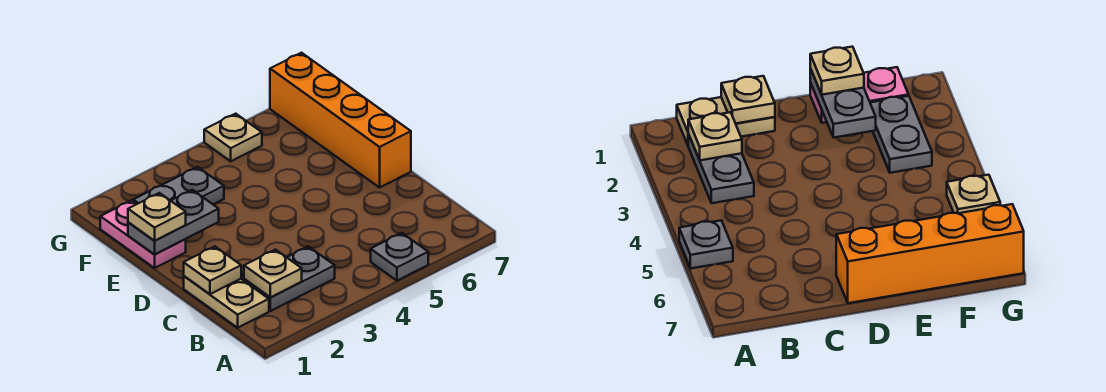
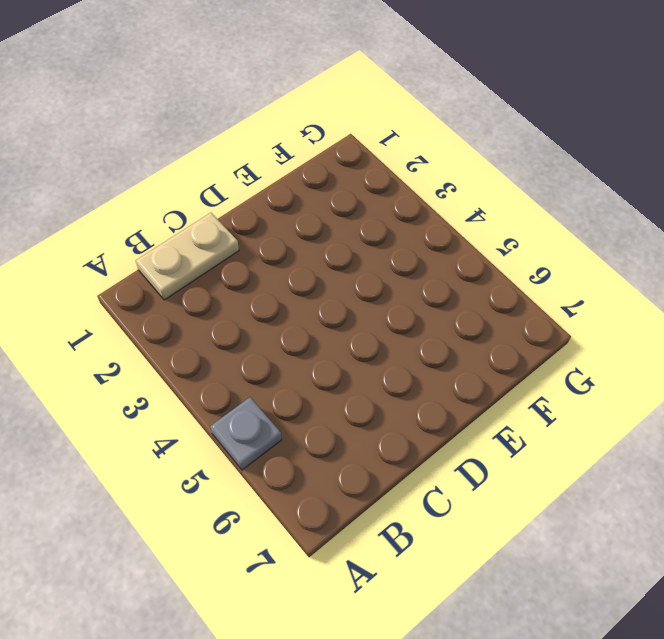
none -> grey 1x2 plate [244,246,335,311]
none -> orange 1x4 brick [270,53,411,187]

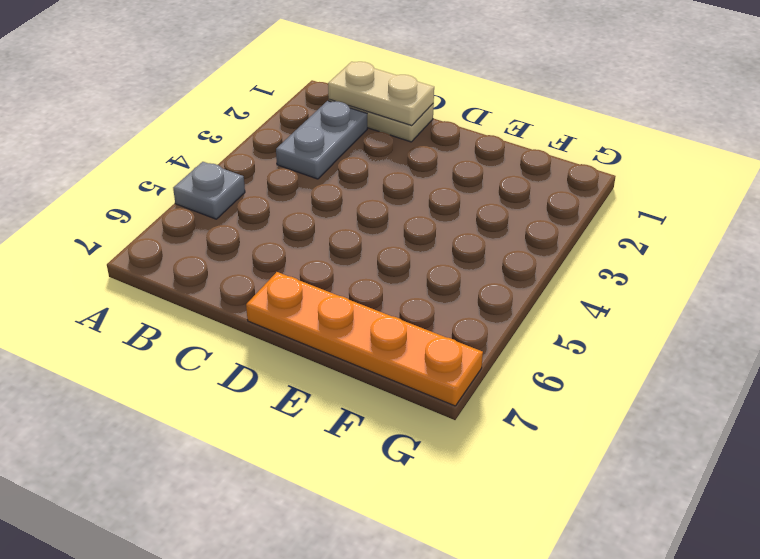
tan 1x2 plate [328,62,434,126] -> tan 1x1 plate [184,246,241,294]
orange 1x4 plate [246,272,483,406] -> orange 1x4 brick [270,53,411,187]
none -> pink 1x2 plate [100,200,186,268]
none -> grey 1x2 plate [133,167,224,204]

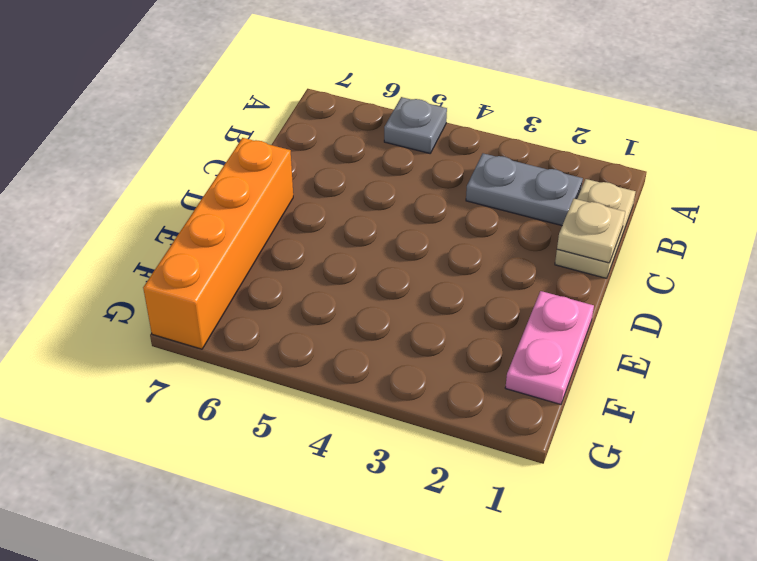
none -> grey 1x2 plate [133,167,224,204]
none -> tan 1x1 plate [204,114,262,161]

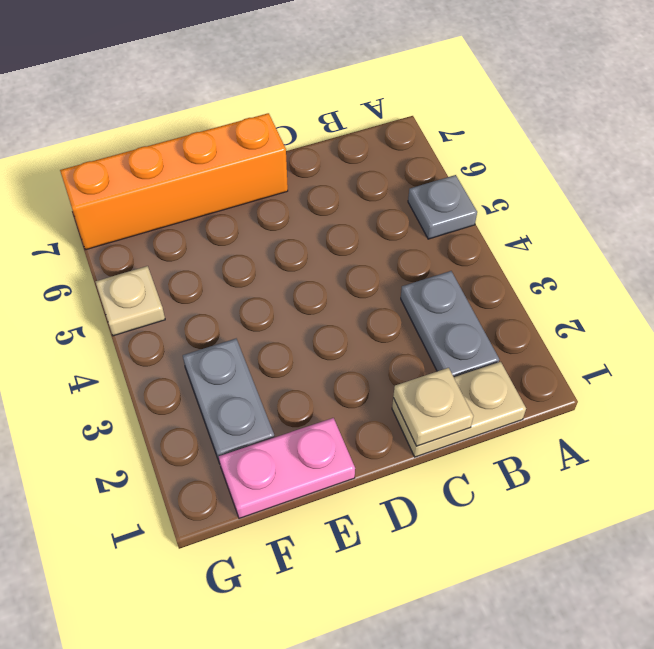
none -> tan 1x1 plate [244,250,302,298]
none -> grey 1x2 plate [128,190,219,254]

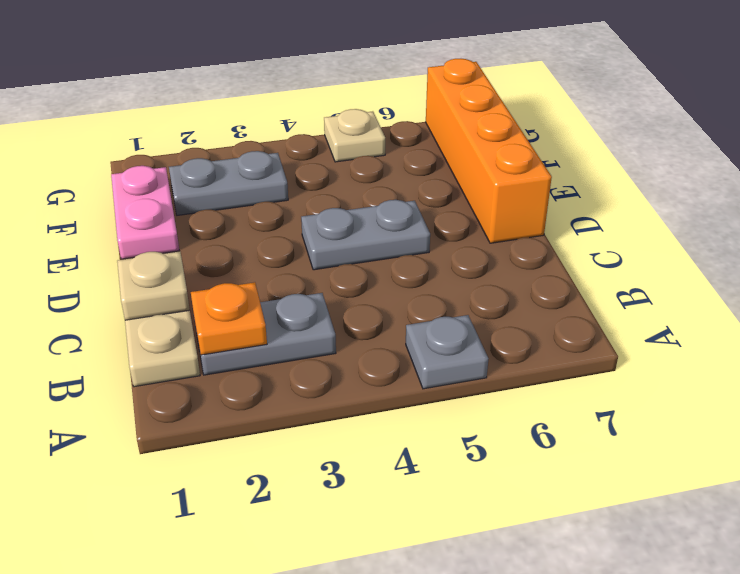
orange 1x1 plate [191,282,267,355] -> tan 1x1 plate [244,250,302,298]
grey 1x2 plate [301,200,430,270] -> grey 1x2 plate moved to [128,190,219,254]
none -> tan 1x1 plate [128,193,186,241]

